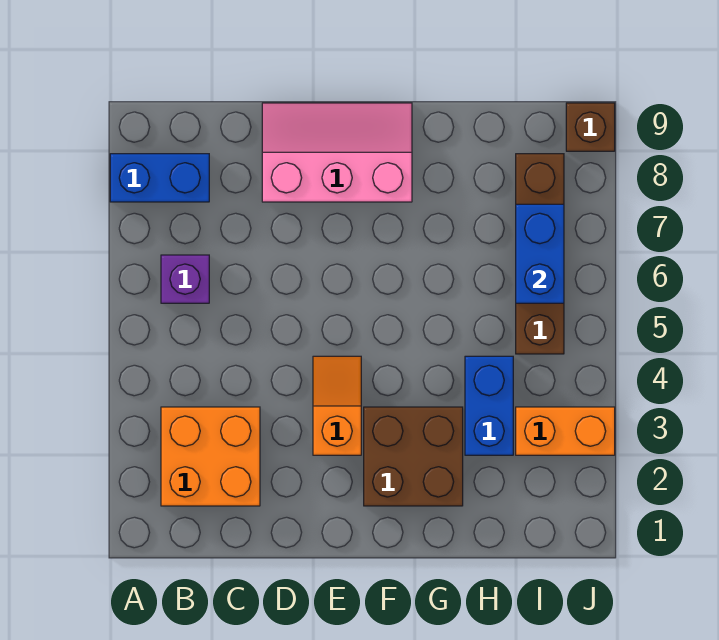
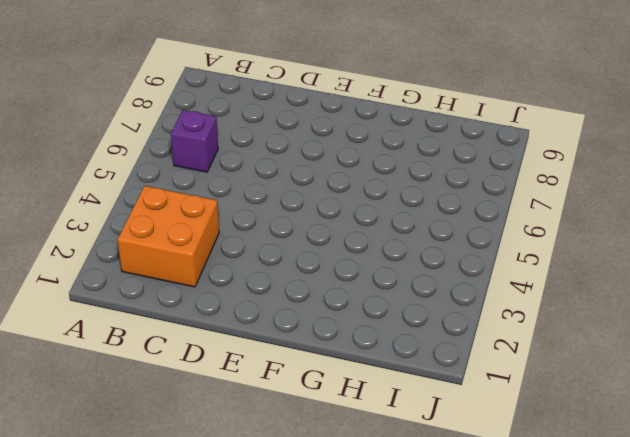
none -> blue 1x2 brick [110,154,209,202]
none -> pink 2x3 slope [262,103,412,202]

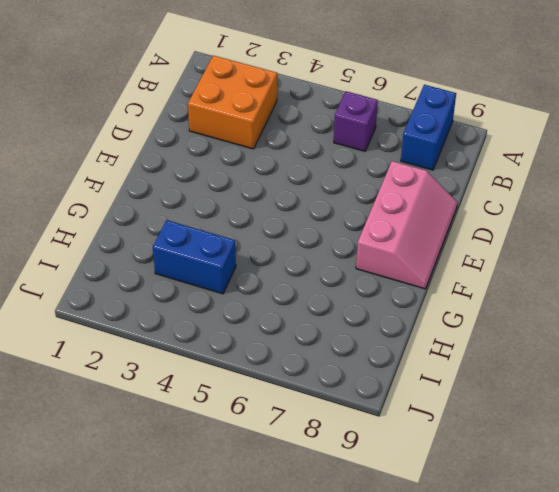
none -> orange 1x2 slope [313,356,361,455]
none -> brown 2x2 brick [364,407,463,506]

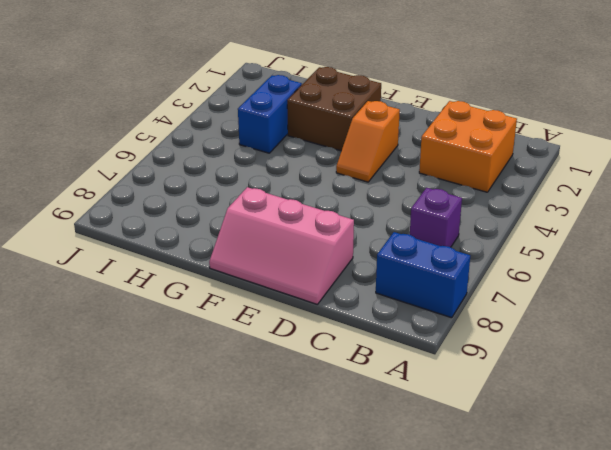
none -> orange 1x2 brick [516,407,615,455]
none -> brown 1x4 brick [516,154,564,354]

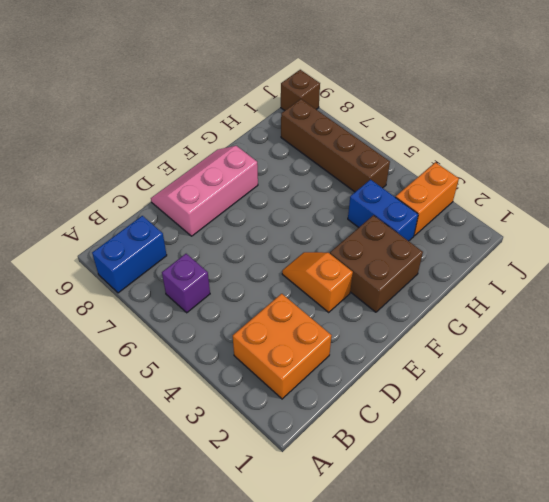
none -> blue 1x2 brick [516,204,564,303]

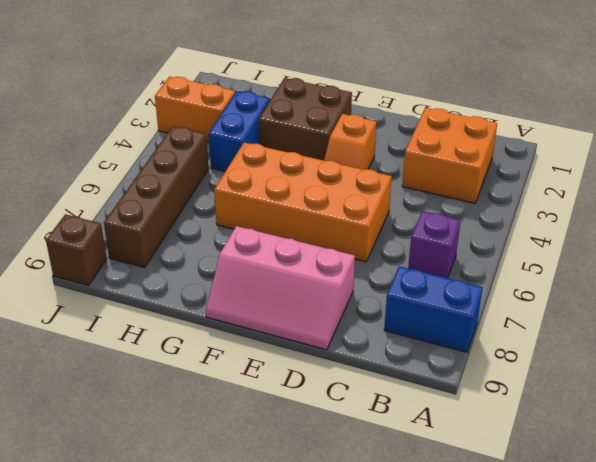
orange 2x4 brick [214,142,392,262] -> none
none -> blue 1x2 brick [516,204,564,303]

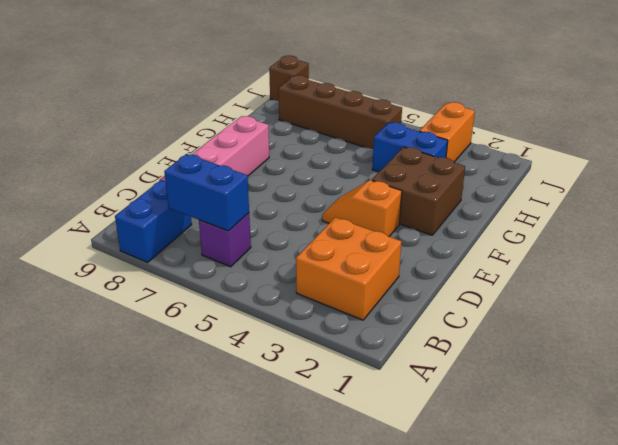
blue 1x2 brick [164,154,249,231] -> blue 1x2 brick moved to [516,204,564,303]

